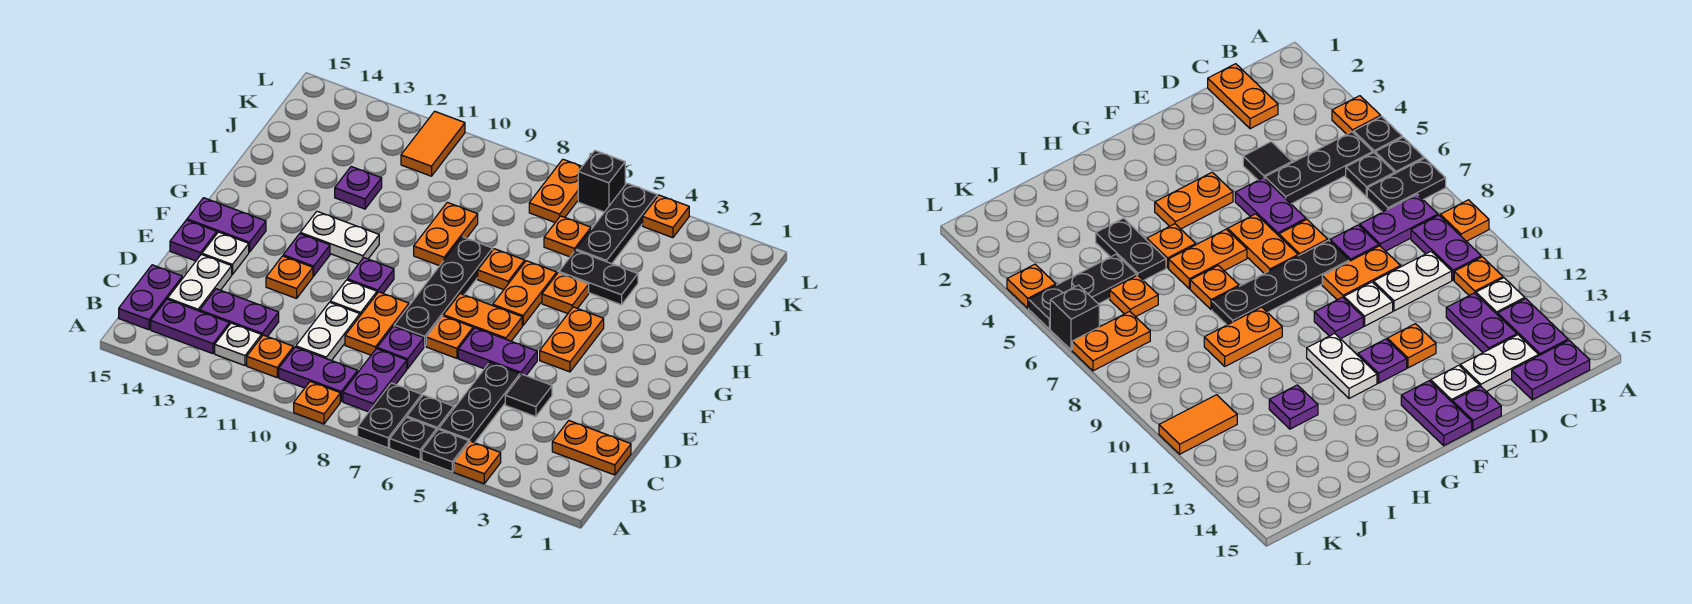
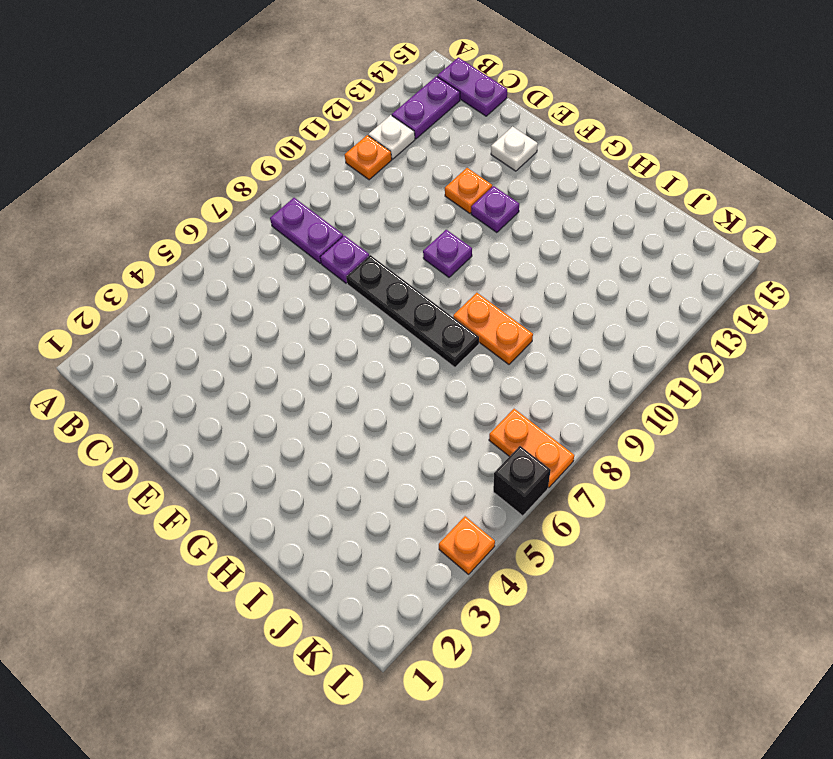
none -> orange 1x1 plate [454,441,501,484]
none -> black 1x1 plate [422,429,469,472]
none -> black 1x1 plate [390,417,437,460]
none -> black 1x2 plate [358,383,422,448]

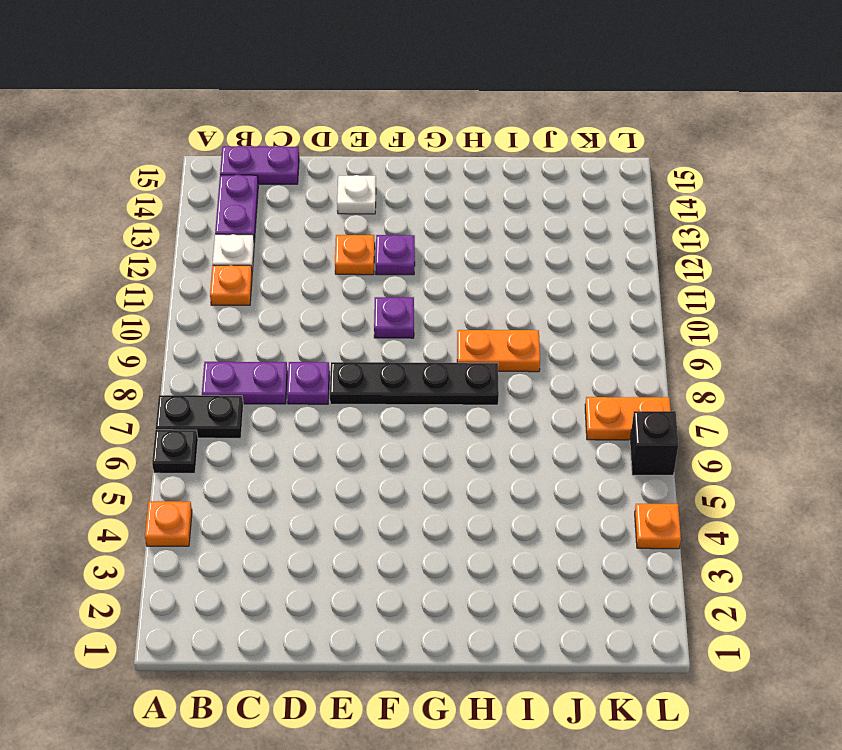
none -> black 1x1 plate [422,429,469,472]
none -> orange 1x1 plate [294,382,340,424]
none -> black 1x3 plate [439,362,520,443]
none -> black 1x1 plate [407,395,454,430]

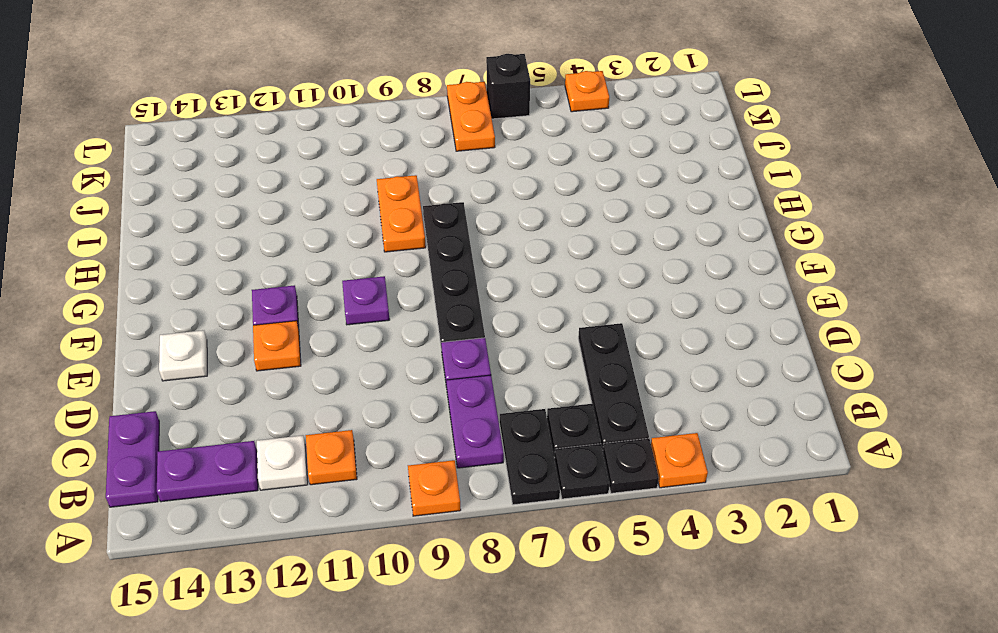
none -> purple 1x2 plate [279,347,358,401]
none -> orange 1x2 plate [552,421,631,475]
none -> white 1x2 plate [296,302,360,361]
none -> purple 1x2 plate [200,289,279,337]

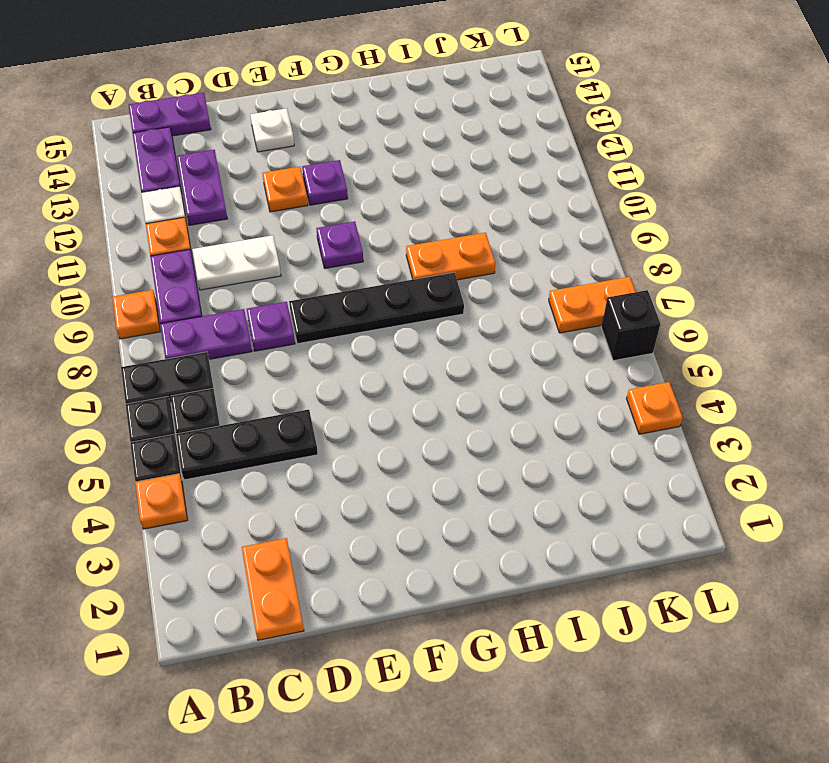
none -> white 1x2 plate [168,254,232,311]
none -> black 1x1 tile [505,374,552,417]
none -> orange 1x2 plate [345,292,409,355]
none -> purple 1x2 plate [458,328,537,376]

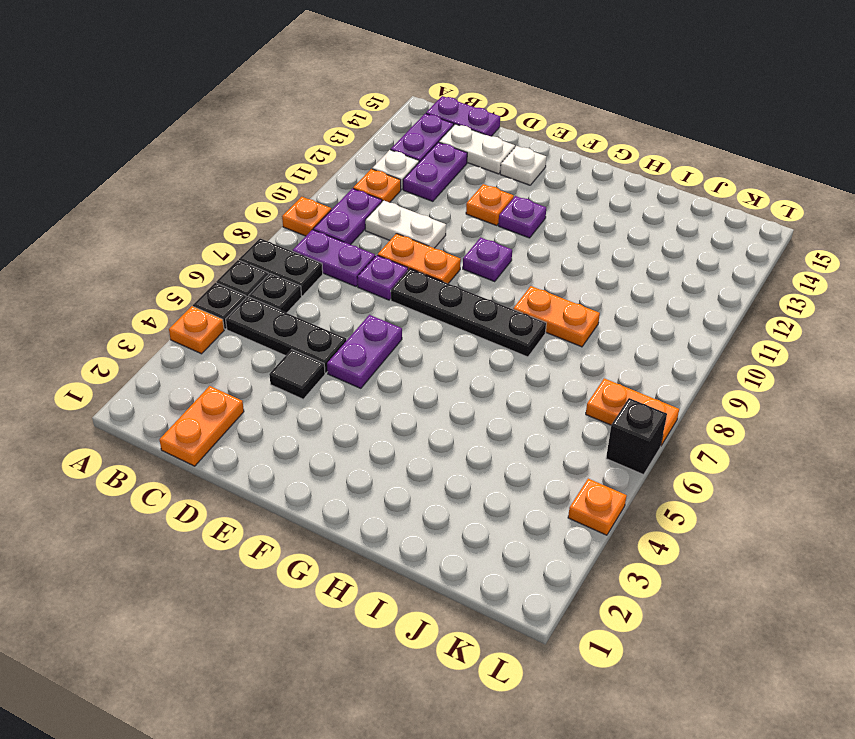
none -> orange 1x1 plate [426,316,473,358]
none -> white 1x1 plate [330,280,377,315]
none -> purple 1x1 plate [170,220,217,261]
none -> orange 1x2 plate [540,307,604,372]

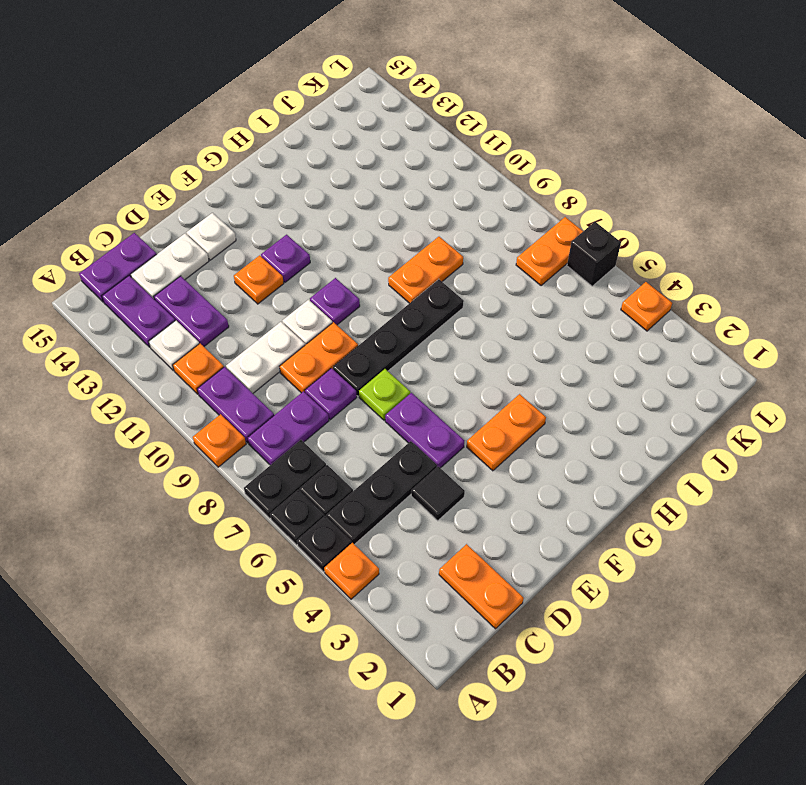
lime 1x1 plate [359,369,410,420] -> orange 1x1 plate [426,316,473,358]
none -> purple 1x1 plate [170,220,217,261]
none -> orange 1x2 plate [443,294,522,341]
none -> purple 1x2 plate [187,198,266,252]
none -> orange 1x2 plate [493,261,557,326]

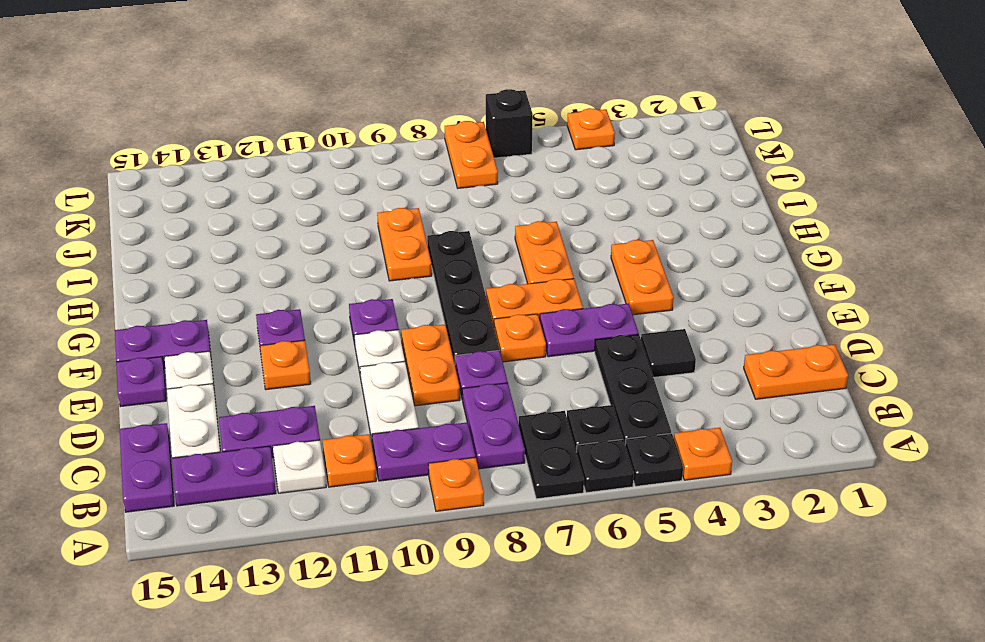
none -> white 1x2 plate [300,211,379,264]
none -> orange 1x1 plate [542,273,589,314]
none -> orange 1x1 plate [478,249,525,290]
none -> black 1x2 plate [559,250,638,305]

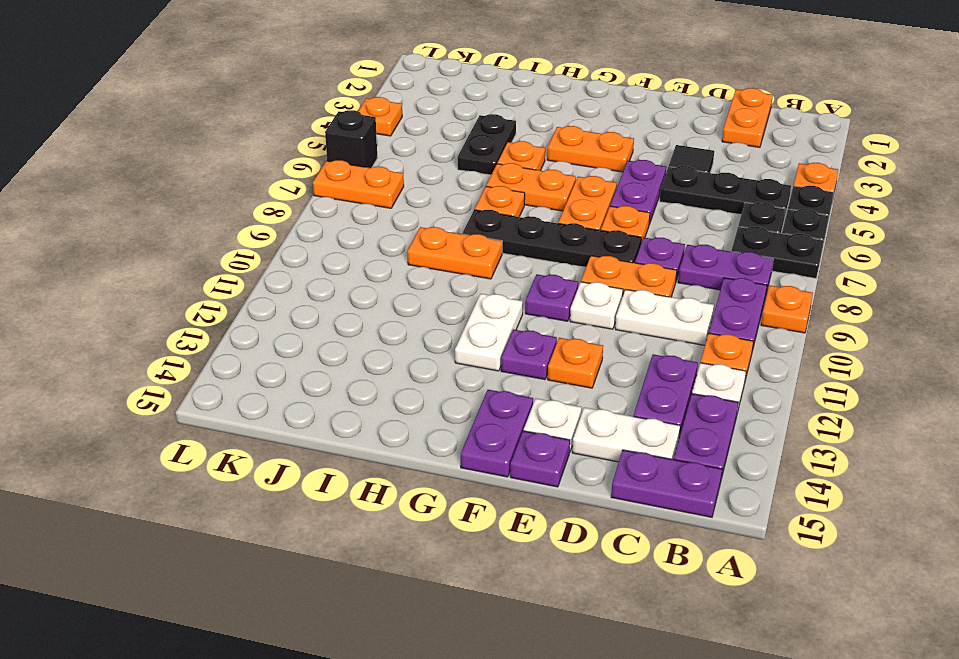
none -> purple 1x1 plate [335,167,382,209]
none -> black 1x3 plate [576,183,657,264]
none -> orange 1x1 plate [544,216,591,257]
none -> orange 1x2 tile [401,111,465,176]

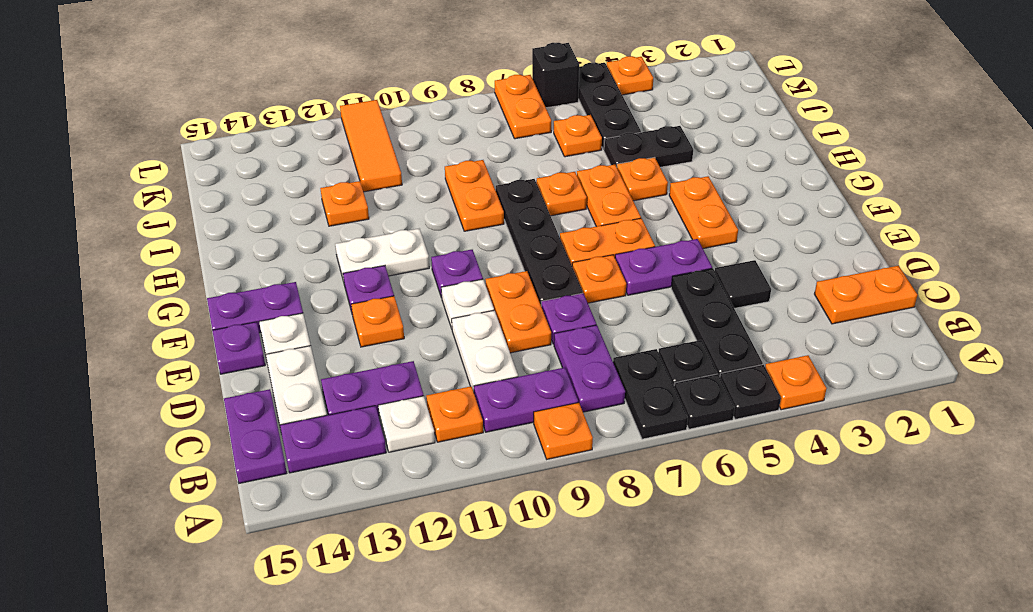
orange 1x1 plate [320,181,369,226] -> purple 1x1 plate [335,167,382,209]
orange 1x3 tile [340,100,402,192] -> orange 1x2 tile [401,111,465,176]

